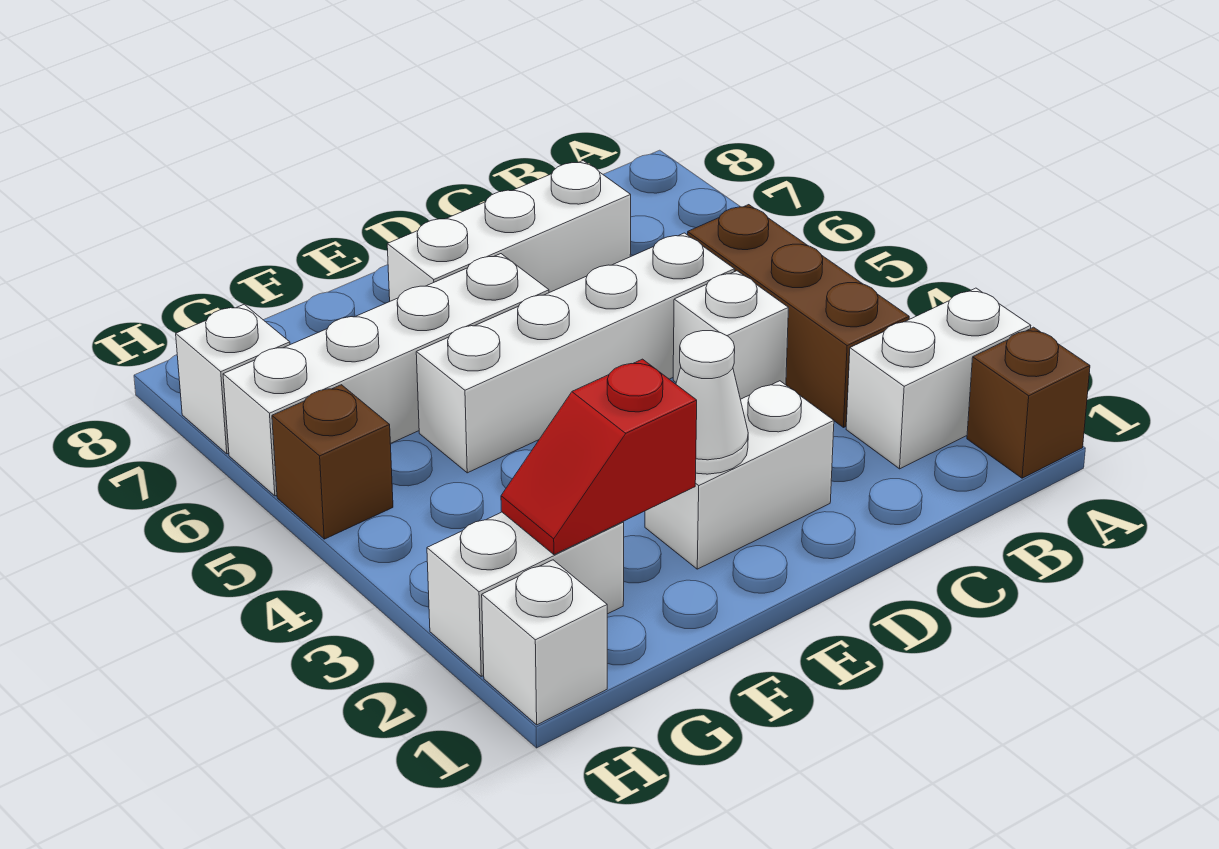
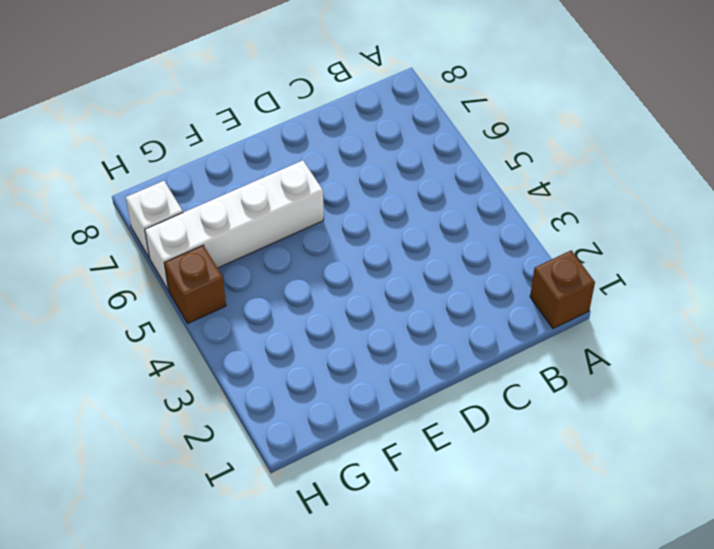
none -> white 1x2 brick [846,288,1031,469]
none -> brown 1x3 brick [688,205,909,427]
none -> white 1x1 brick [673,271,788,399]

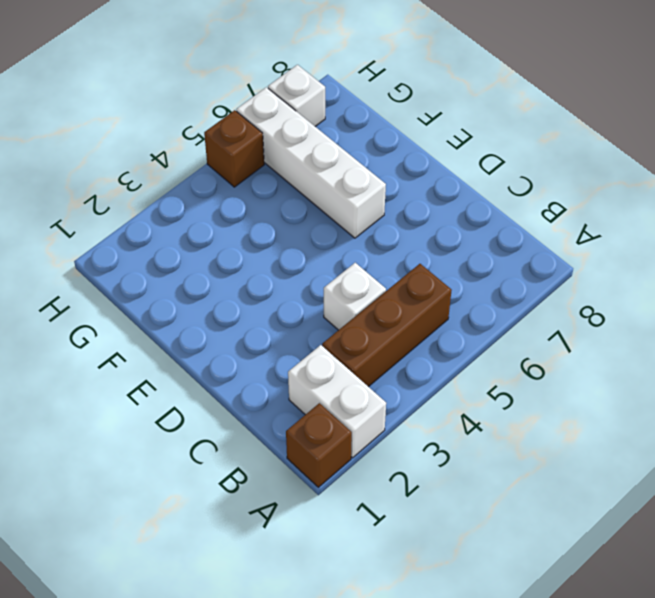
none -> white 1x4 brick [416,233,734,473]
none -> white 1x3 brick [387,161,631,301]
none -> white 1x2 brick [645,381,834,569]

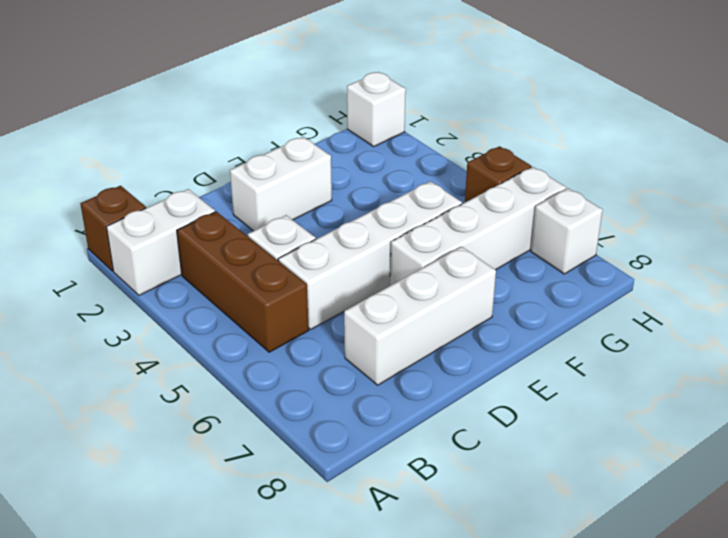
none -> white 1x2 brick [427,512,624,676]
none -> white 1x1 cone [676,331,748,474]
none -> red 1x2 slope [501,359,697,555]

